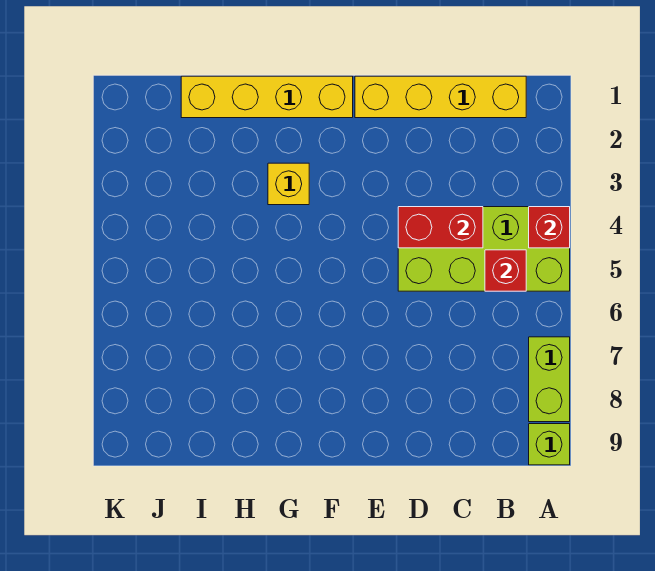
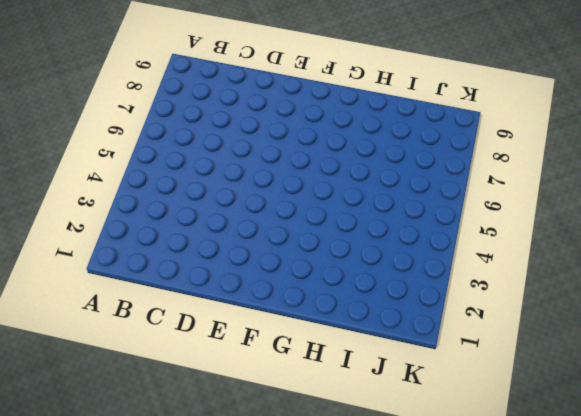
none -> lime 2x4 brick [398,207,570,291]
none -> lime 1x2 brick [529,337,570,422]

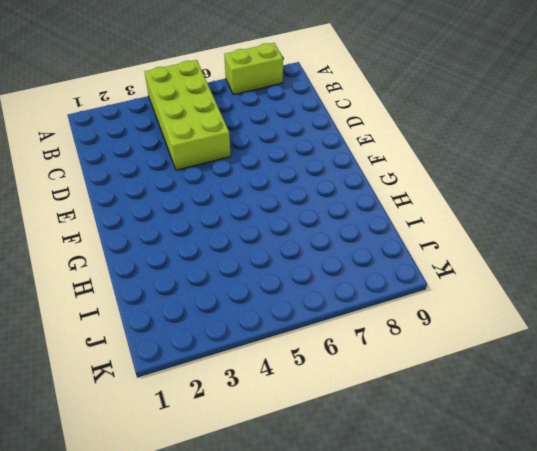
none -> lime 1x1 brick [529,424,570,465]
none -> yellow 1x4 brick [355,76,526,118]

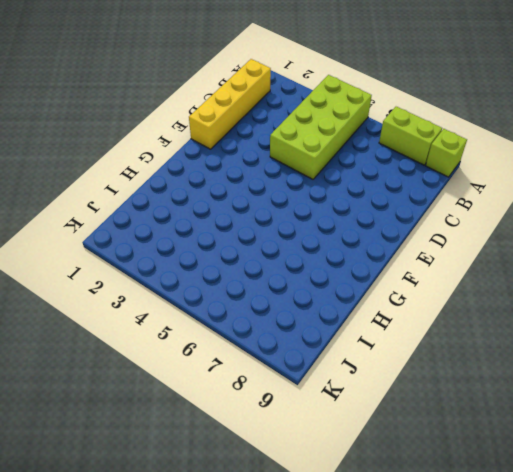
none -> yellow 1x4 brick [181,76,353,118]
none -> yellow 1x1 brick [268,163,309,205]

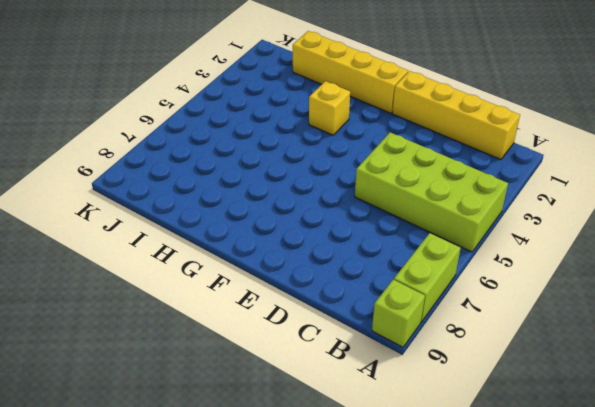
none -> red 1x1 brick [529,207,570,248]
none -> red 1x1 brick [485,250,526,291]

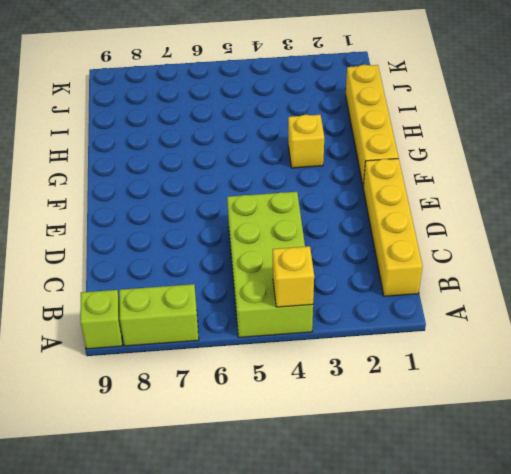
yellow 1x1 brick [273,246,314,307] -> red 1x1 brick [529,207,570,248]
none -> red 1x1 brick [485,250,526,291]
none -> red 1x2 brick [398,207,483,248]

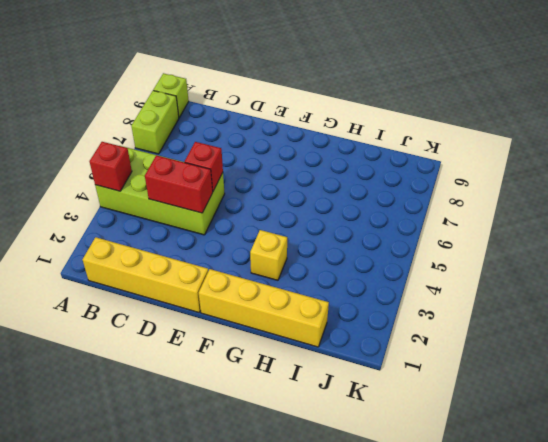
red 1x1 brick [185,142,223,191] -> red 1x1 brick moved to [485,250,526,291]

